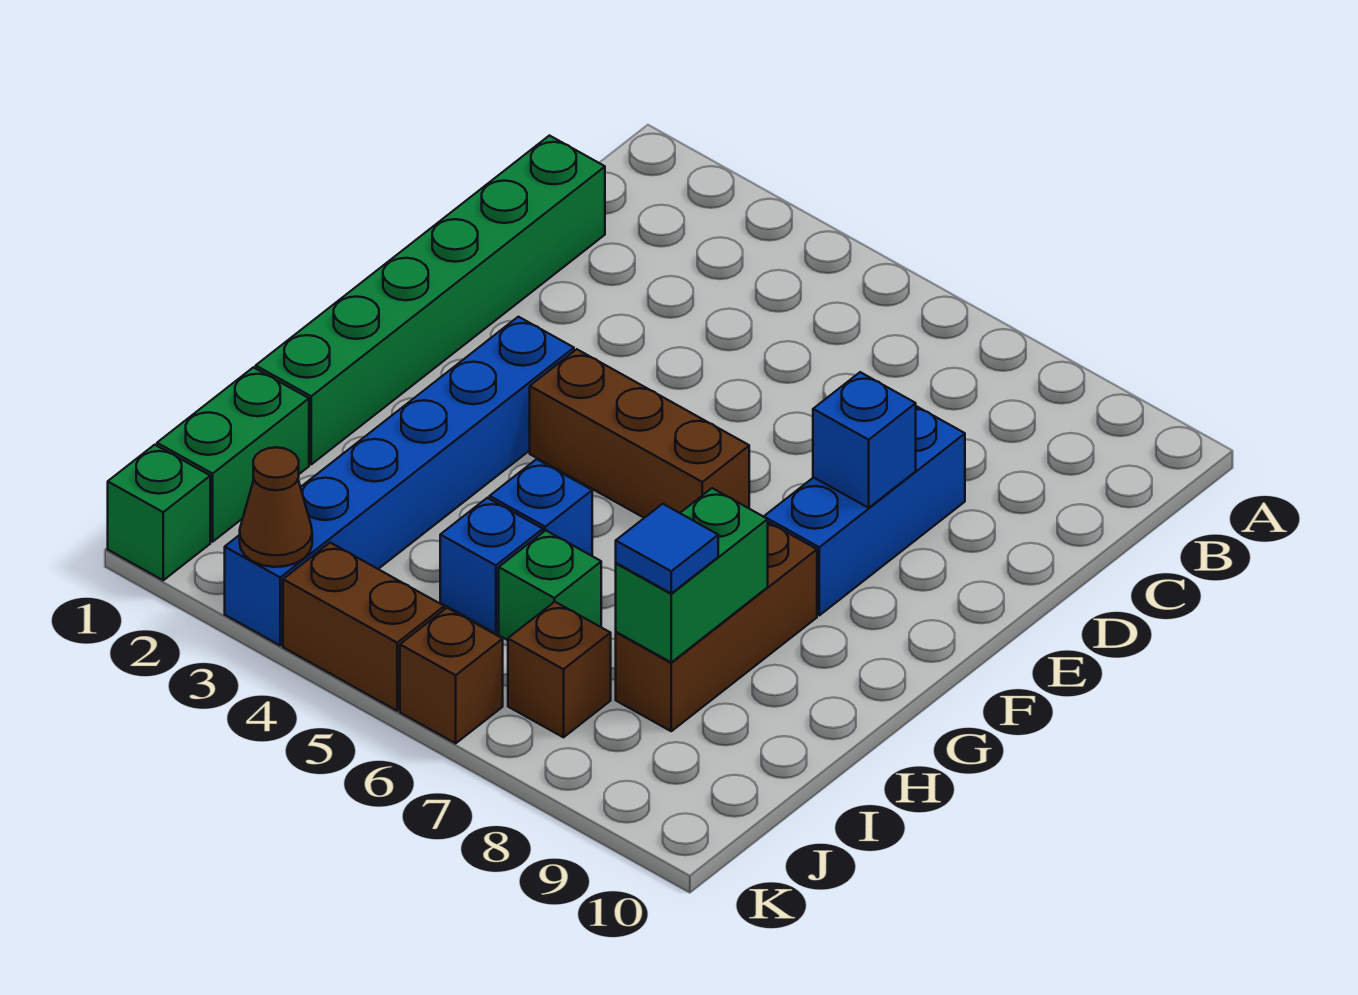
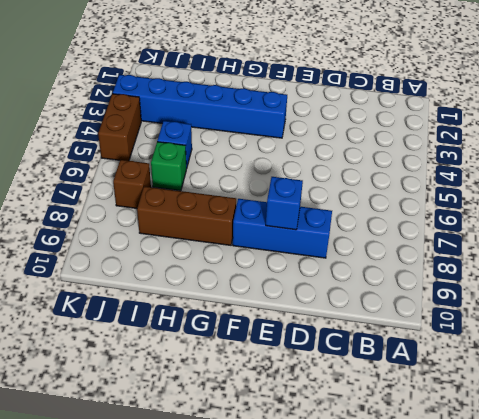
none -> green 1x6 brick [256,136,605,464]
none -> brown 1x3 brick [530,349,749,518]
none -> blue 1x1 brick [490,459,592,556]

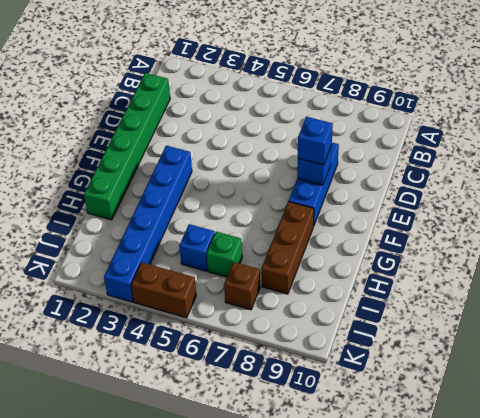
blue 1x1 brick [298,117,333,165] -> blue 1x1 brick moved to [490,459,592,556]
none -> brown 1x3 brick [530,349,749,518]
none -> green 1x2 brick [157,367,309,542]
none -> green 1x1 brick [108,445,210,580]

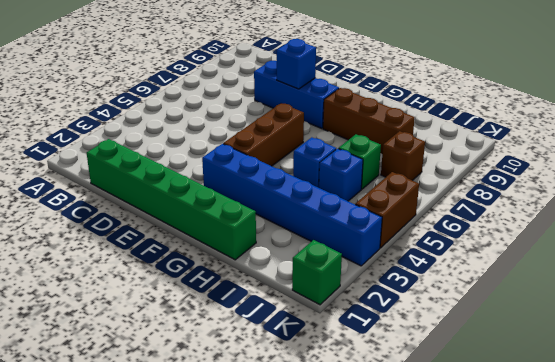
none -> green 1x2 brick [157,367,309,542]
none -> brown 1x1 brick [400,608,503,743]
none -> green 1x2 brick [616,488,768,662]

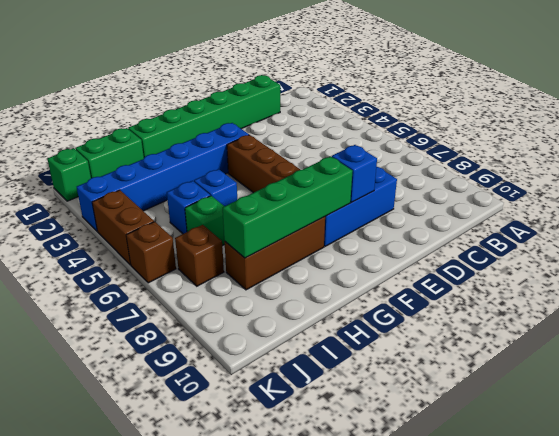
green 1x4 brick [223,156,353,258] -> green 1x2 brick [616,488,768,662]
none -> brown 1x1 cone [240,447,312,567]
none -> blue 1x1 tile [616,504,718,593]

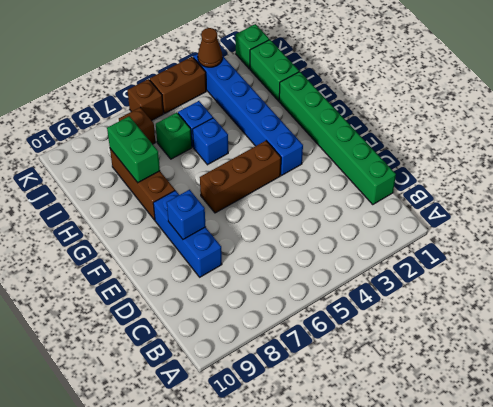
none -> blue 1x1 tile [616,504,718,593]

